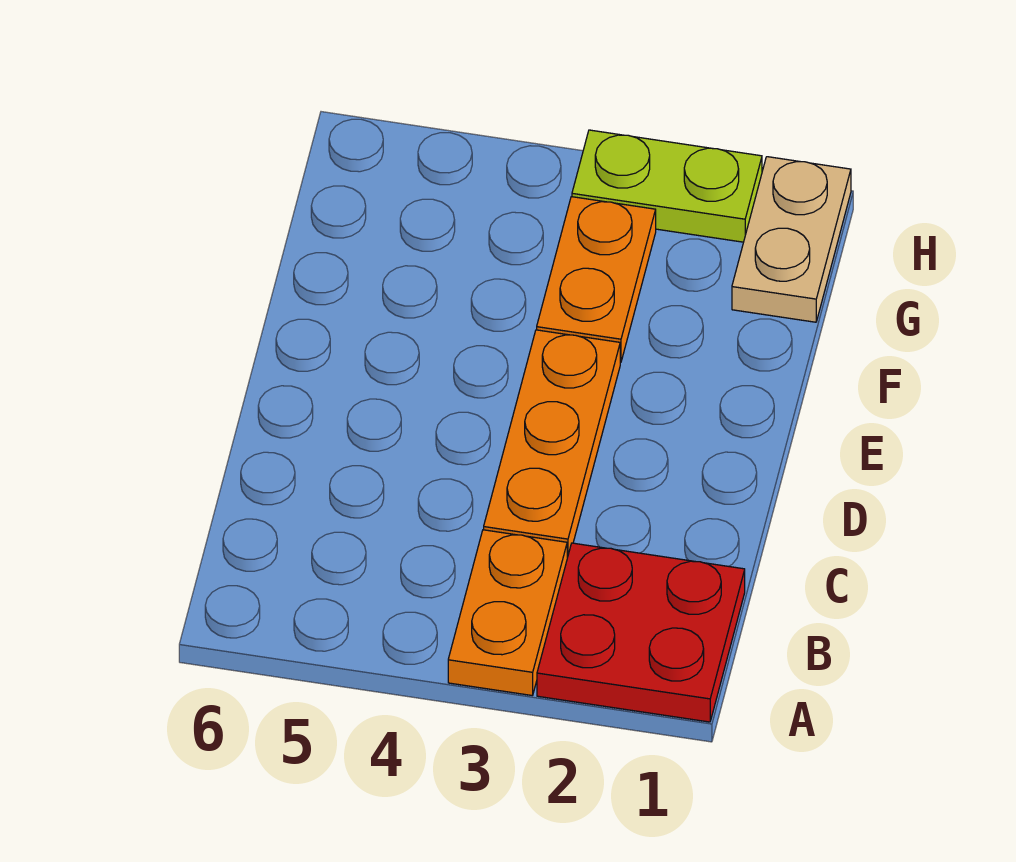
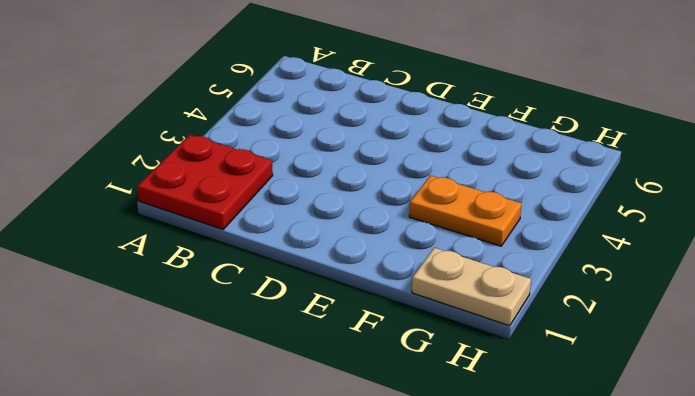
none -> orange 1x2 plate [448,530,567,696]
none -> orange 1x3 plate [484,330,620,558]

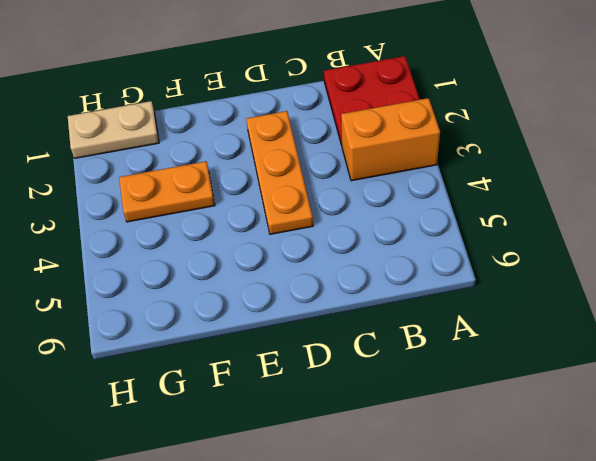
orange 1x2 brick [341,98,440,181] -> orange 1x2 plate [448,530,567,696]
orange 1x3 plate [246,111,313,234] -> orange 1x3 plate turned to [484,330,620,558]
none -> lime 1x2 plate [572,130,762,242]

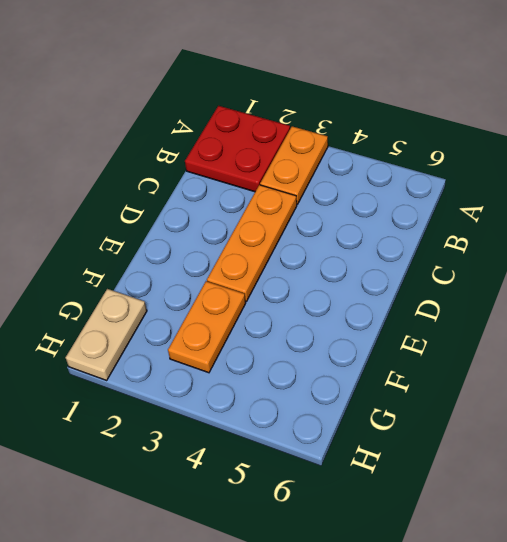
none -> lime 1x2 plate [572,130,762,242]

